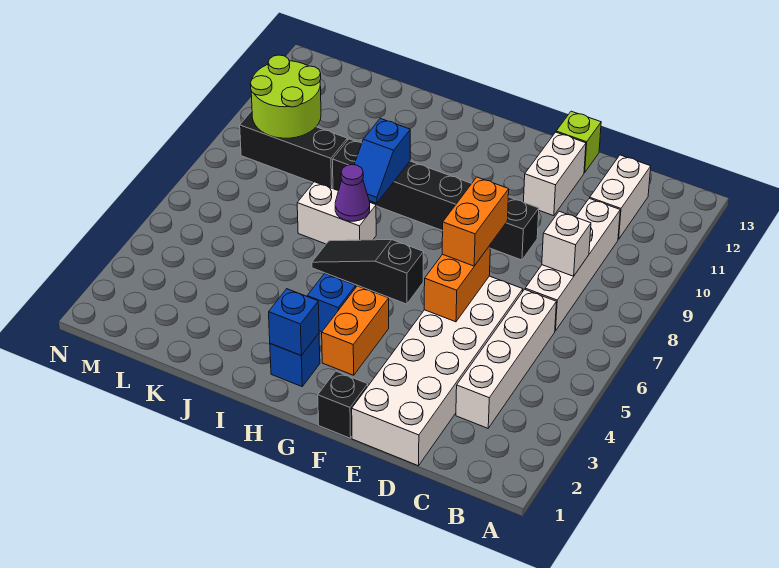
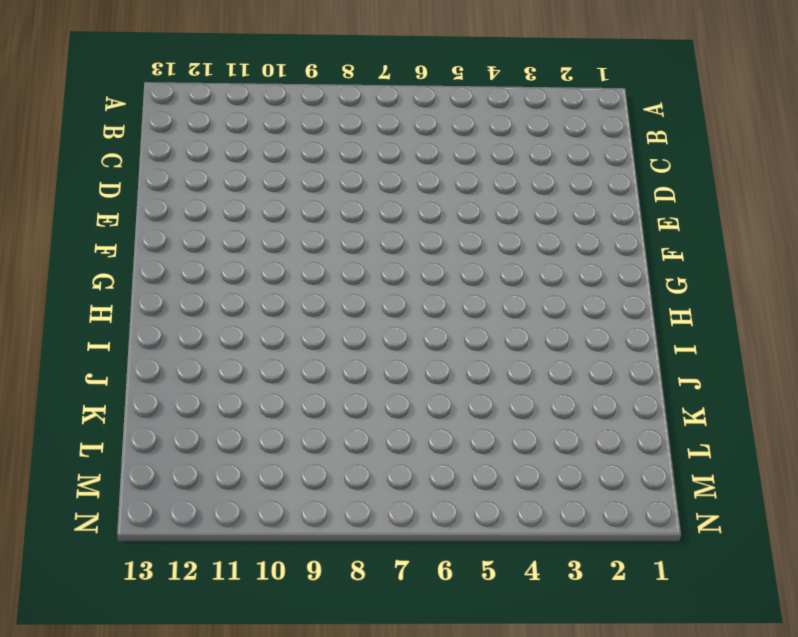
none -> white 1x4 brick [456,289,556,428]
none -> white 1x4 brick [525,198,620,331]
none -> white 1x2 brick [590,155,651,239]

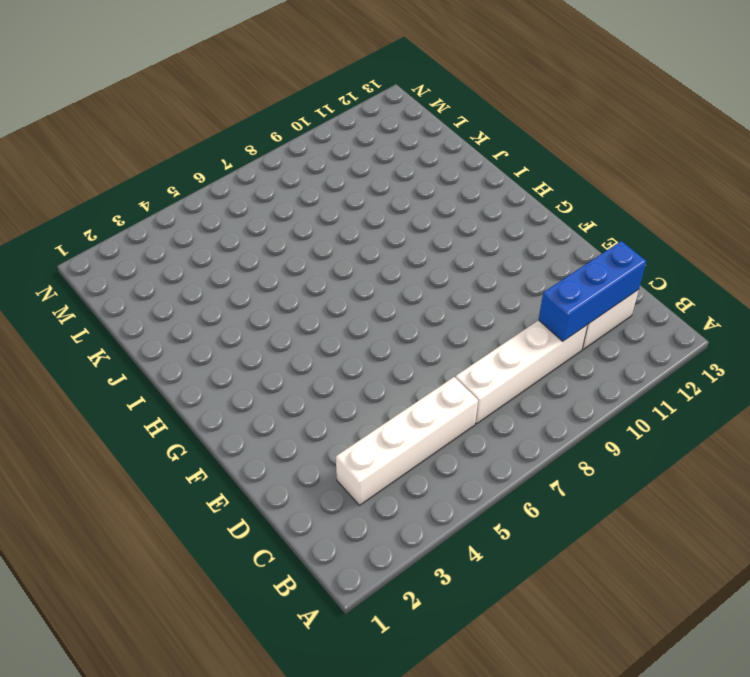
blue 1x3 brick [539,241,646,341] -> none
none -> white 2x6 brick [352,276,523,466]
none -> black 1x6 brick [332,139,539,260]
none -> white 1x2 brick [524,132,586,216]

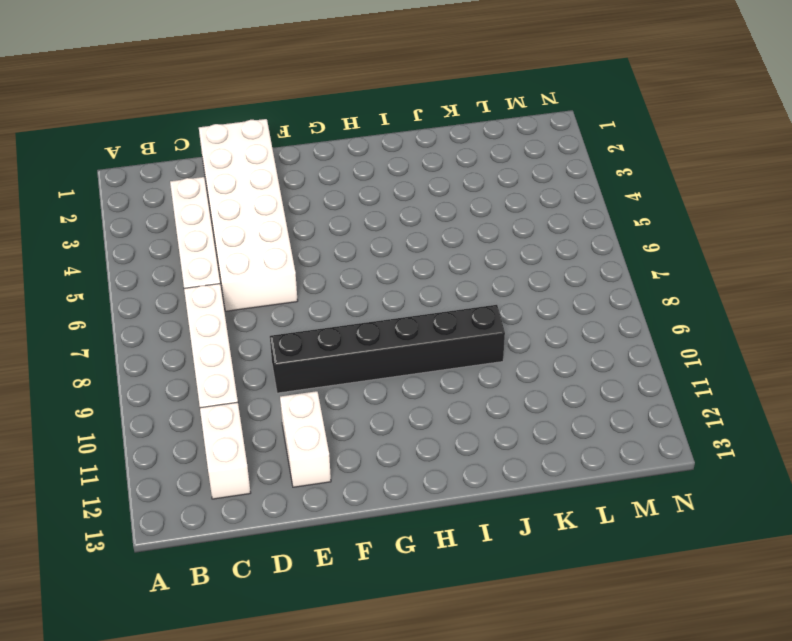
none -> lime 1x1 brick [556,111,601,173]
none -> black 1x1 brick [318,371,368,438]
none -> orange 1x2 brick [322,286,389,375]

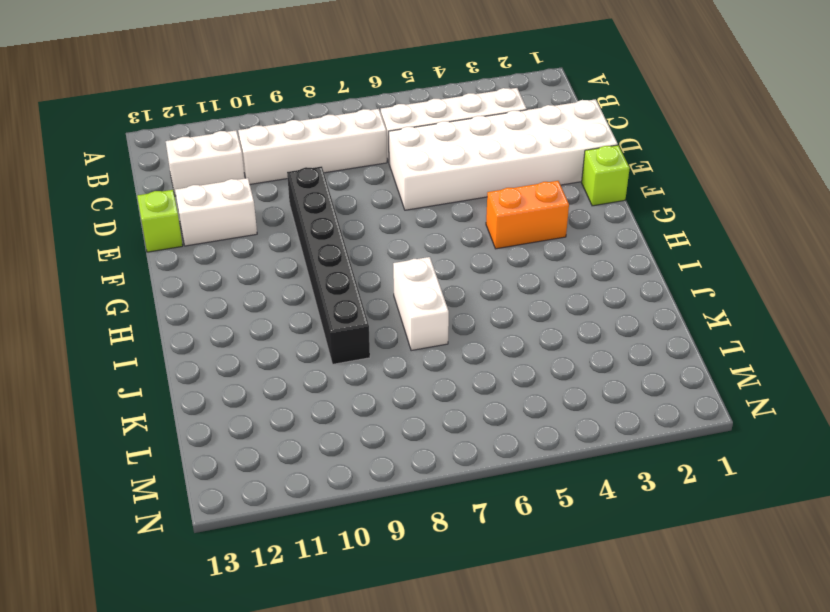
lime 1x1 brick [582,145,630,206] -> black 1x1 brick [318,371,368,438]
none -> black 1x3 slope [312,240,424,304]
none -> blue 1x1 brick [270,333,320,386]
none -> blue 1x1 brick [307,274,356,332]

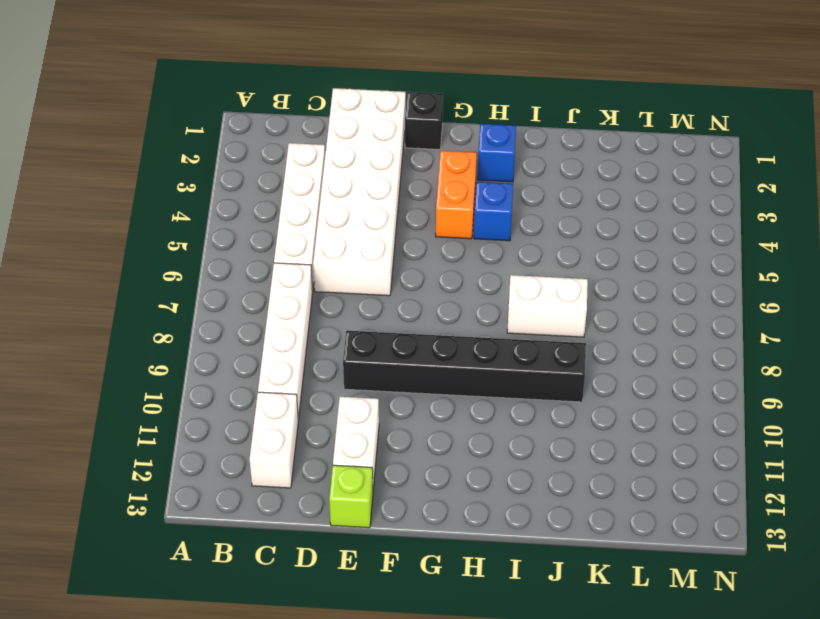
none -> black 1x3 slope [312,240,424,304]
none -> black 1x3 brick [240,111,347,188]
none -> white 1x1 brick [542,211,591,276]

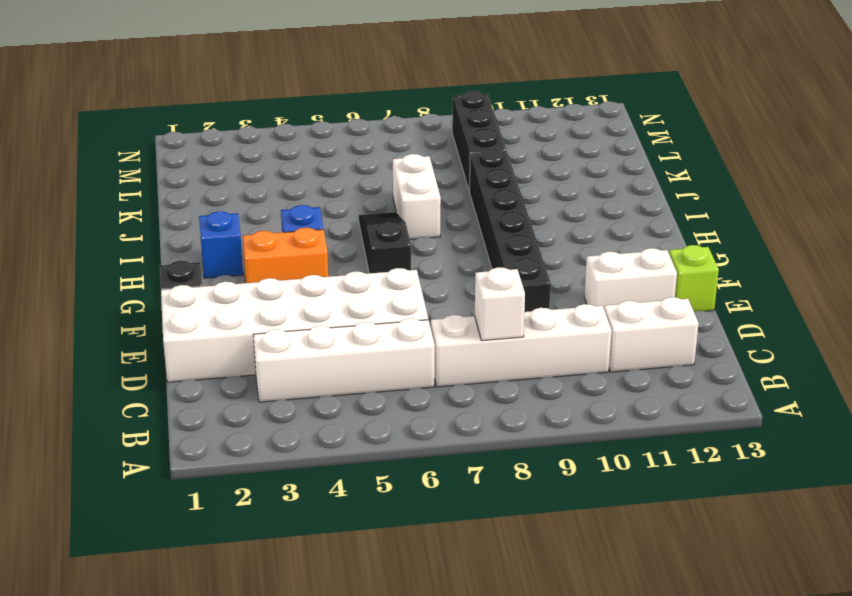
none -> orange 1x2 brick [424,245,491,322]
none -> blue 1x1 brick [269,289,319,355]
none -> purple 1x1 cone [335,165,370,221]

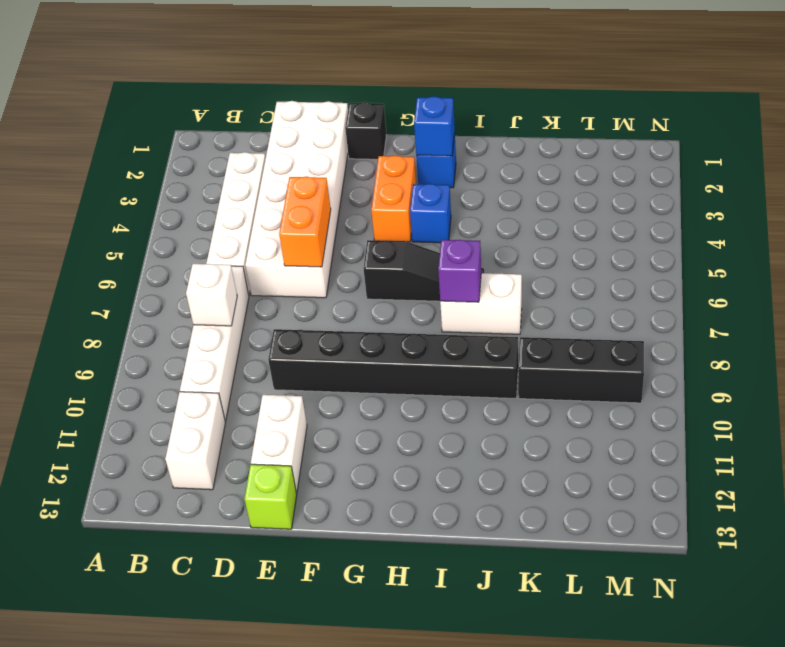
purple 1x1 brick [438,240,481,302] -> purple 1x1 cone [335,165,370,221]
none -> blue 1x2 slope [354,118,410,203]
none -> lime 2x2 round brick [250,55,321,138]
none -> orange 1x2 brick [442,177,509,266]

